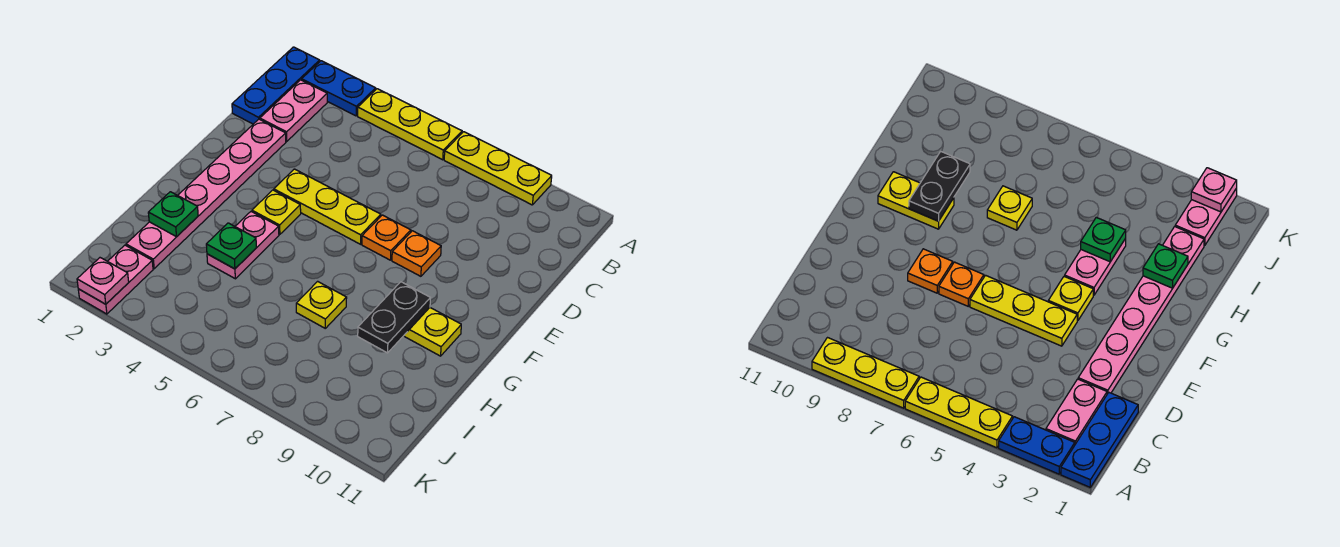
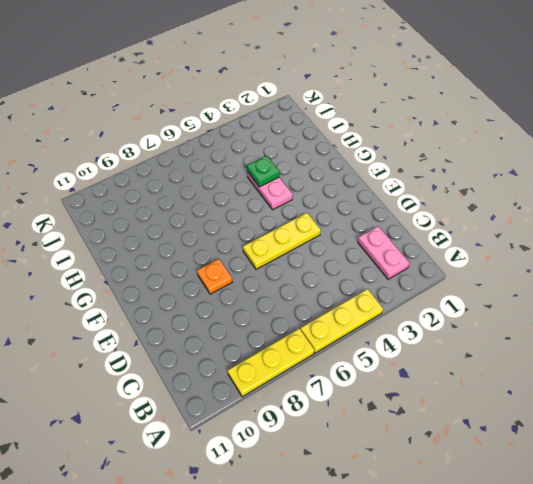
none -> blue 1x3 plate [232,47,320,124]
none -> blue 1x2 plate [302,61,376,116]
none -> pink 1x6 plate [126,119,286,269]

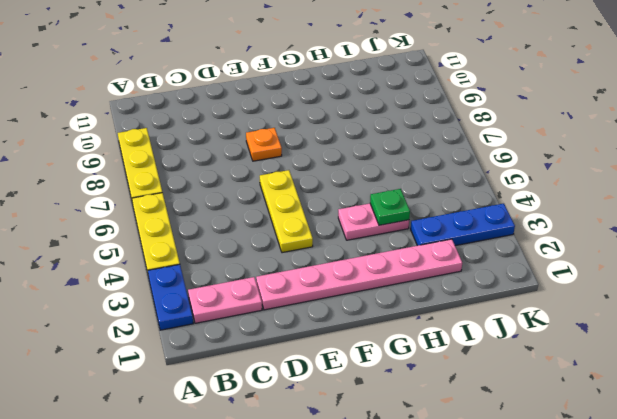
blue 1x3 plate [411,204,515,246] -> blue 1x3 plate moved to [232,47,320,124]
none -> orange 1x1 plate [362,215,411,260]
none -> yellow 1x1 plate [252,190,301,235]
none -> yellow 1x2 plate [404,308,461,356]

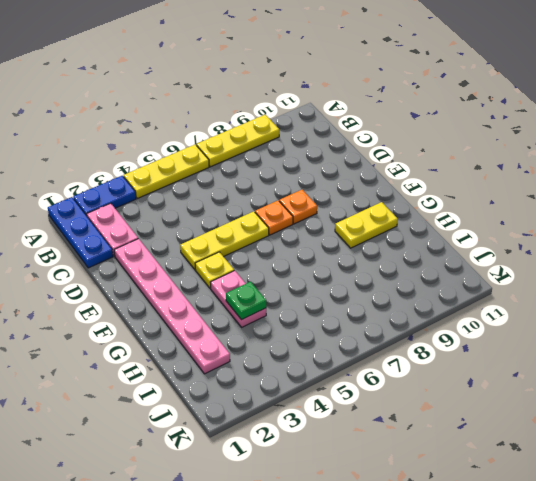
none -> yellow 1x1 plate [296,281,347,328]
none -> pink 1x2 plate [78,245,153,314]
none -> black 1x2 plate [358,282,430,353]

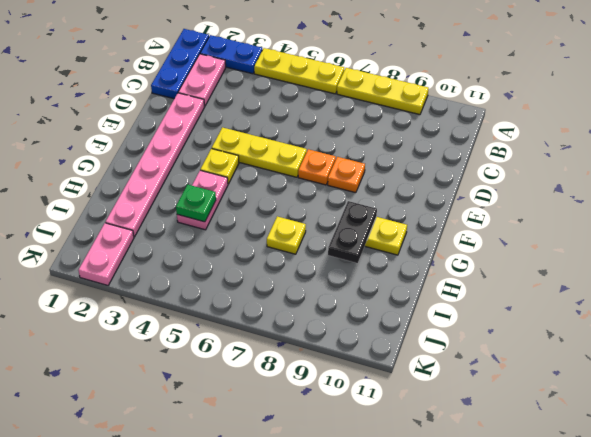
none -> green 1x1 plate [148,192,198,237]
none -> pink 1x1 plate [77,258,129,304]

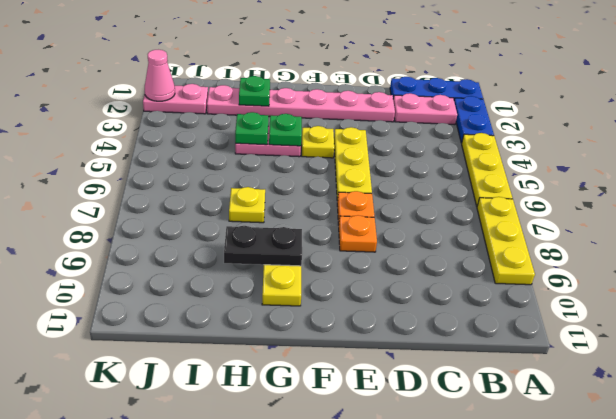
green 1x1 plate [269,114,302,146] -> none
pink 1x1 cone [145,50,175,101] -> pink 1x1 plate [77,258,129,304]

